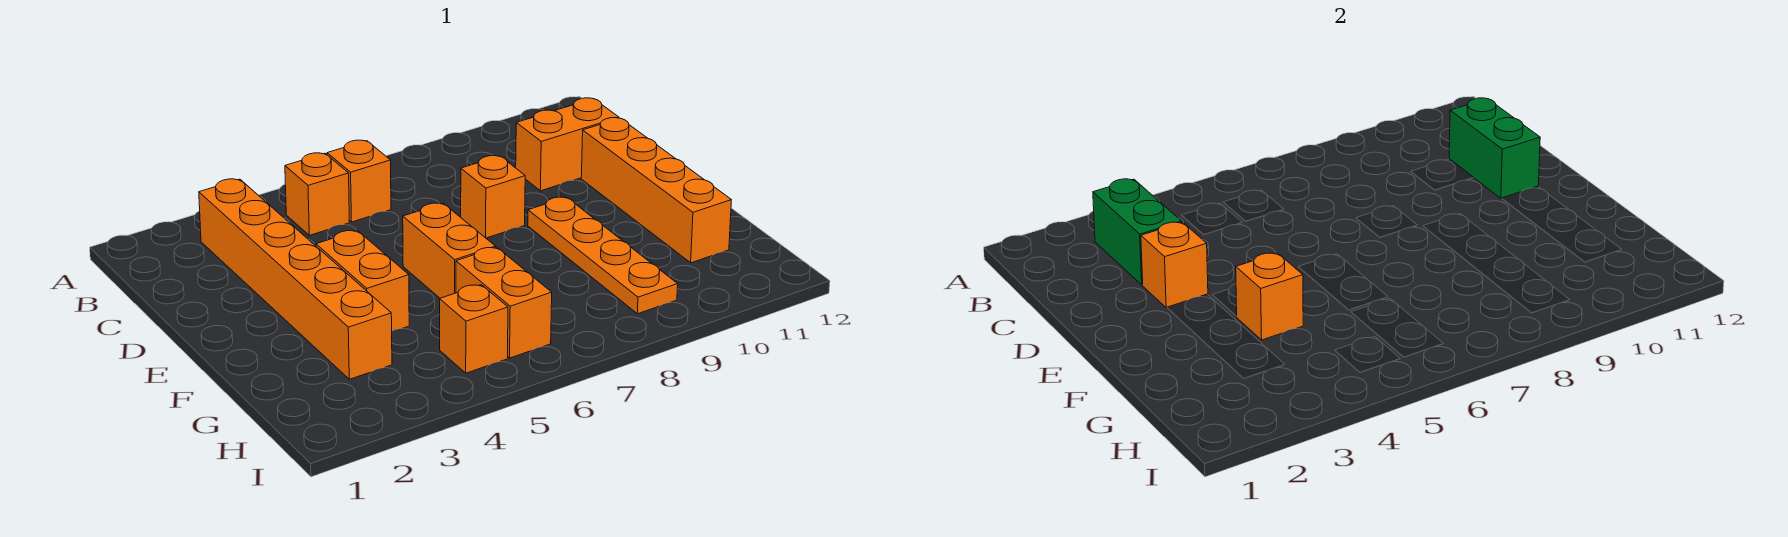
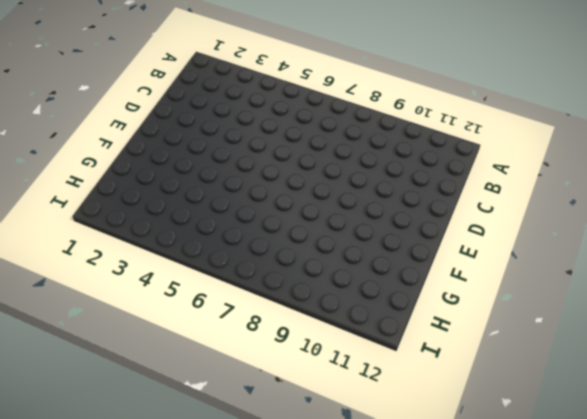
none -> orange 1x6 brick [199,179,392,379]
none -> orange 1x1 brick [285,153,349,235]
none -> orange 1x1 brick [327,140,391,222]

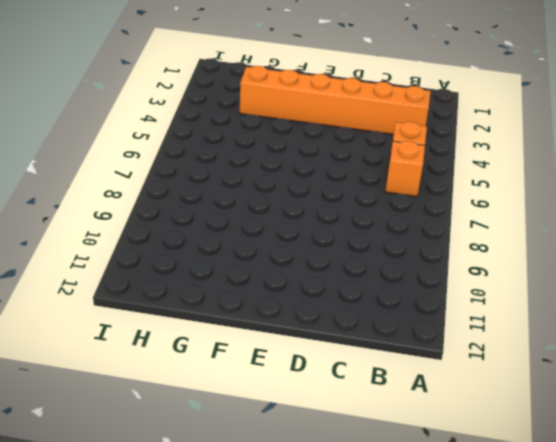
none -> orange 1x2 brick [516,98,619,191]
none -> orange 1x1 brick [461,156,525,238]
none -> orange 1x4 brick [581,118,731,263]

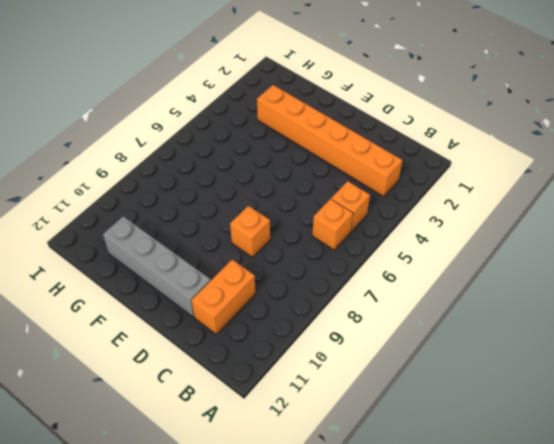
grey 1x4 brick [103,216,211,317] -> orange 1x4 brick [581,118,731,263]
none -> orange 1x2 brick [316,231,409,331]
none -> orange 1x2 brick [403,203,496,298]
none -> orange 1x4 plate [528,197,678,314]

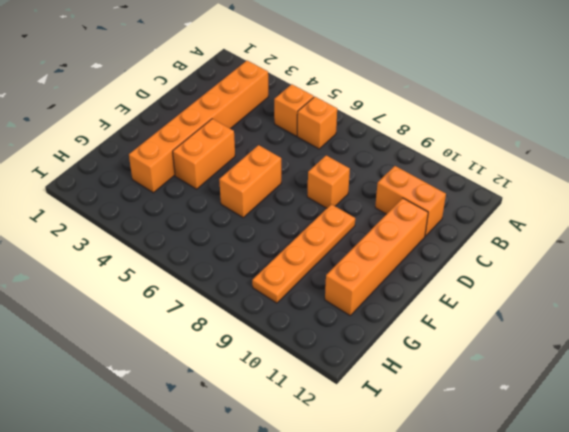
none -> orange 1x2 brick [456,247,552,358]
none -> orange 1x1 brick [439,285,508,373]
none -> green 1x2 brick [1093,179,1182,285]

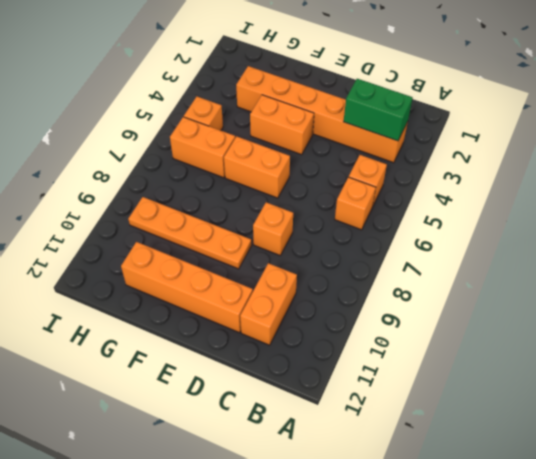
none -> green 1x2 brick [1449,98,1540,199]
none -> orange 1x1 brick [1141,222,1208,308]
none -> orange 1x1 brick [1236,253,1303,340]

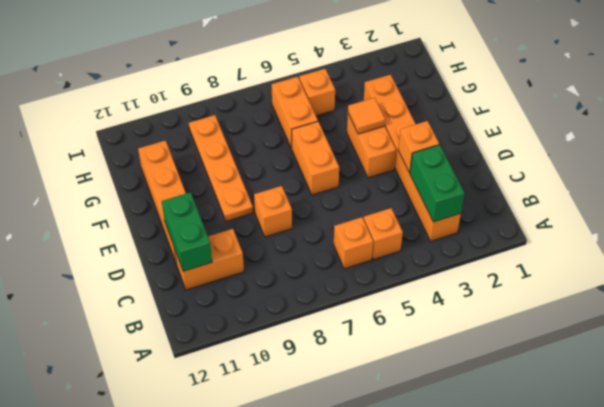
orange 1x1 tile [348,98,385,134] -> orange 1x1 brick [1236,253,1303,340]

